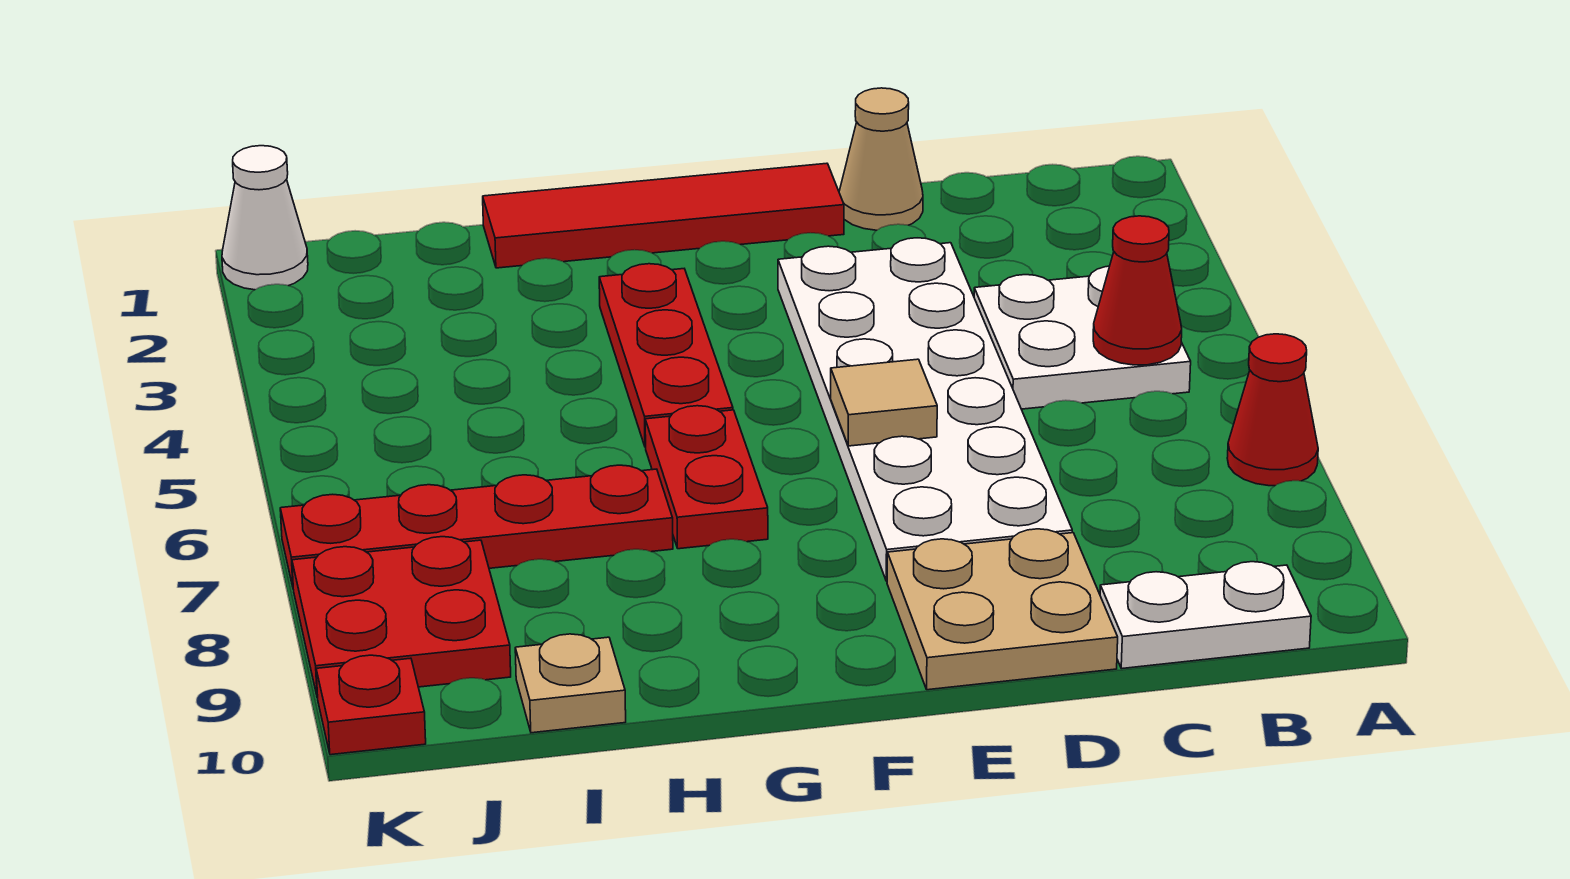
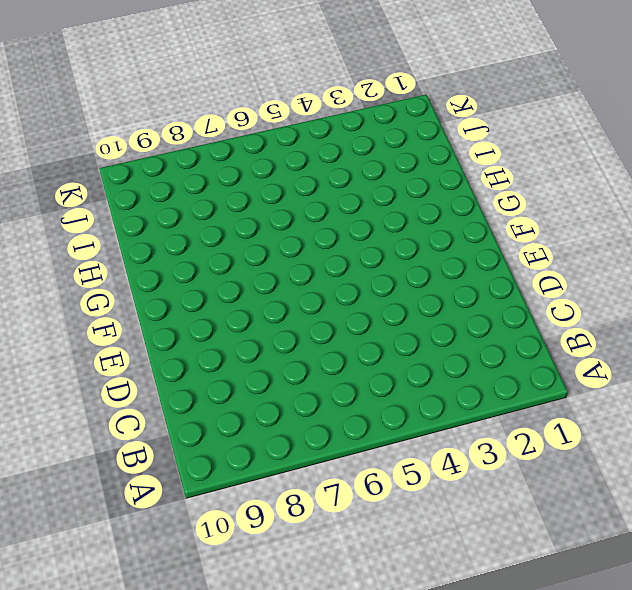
none -> red 1x1 cone [1227,334,1318,486]
none -> white 2x2 plate [974,266,1191,409]
none -> white 1x2 plate [1100,562,1311,669]

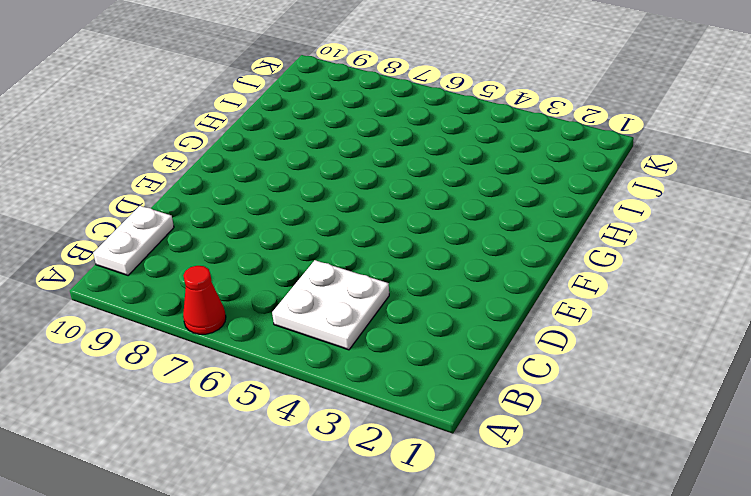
none -> tan 1x1 cone [839,88,923,230]
none -> white 2x6 plate [778,238,1072,581]
none -> tan 2x2 plate [887,529,1118,690]

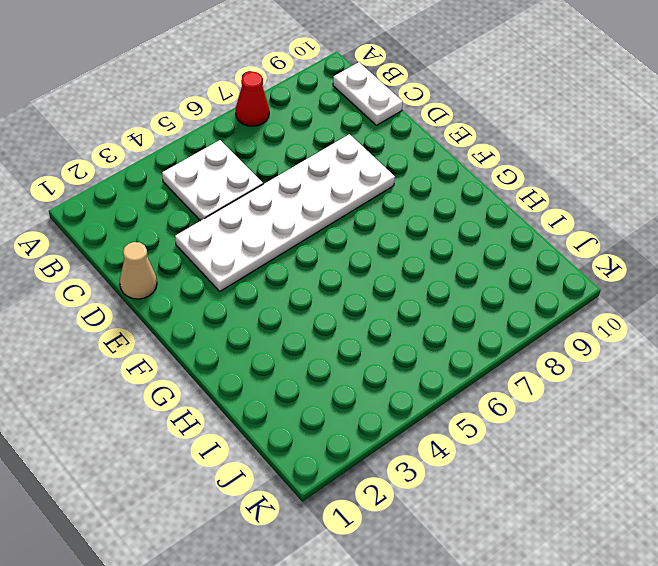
none -> tan 2x2 plate [887,529,1118,690]
none -> red 1x4 tile [483,163,844,268]
none -> red 1x3 plate [599,264,733,447]

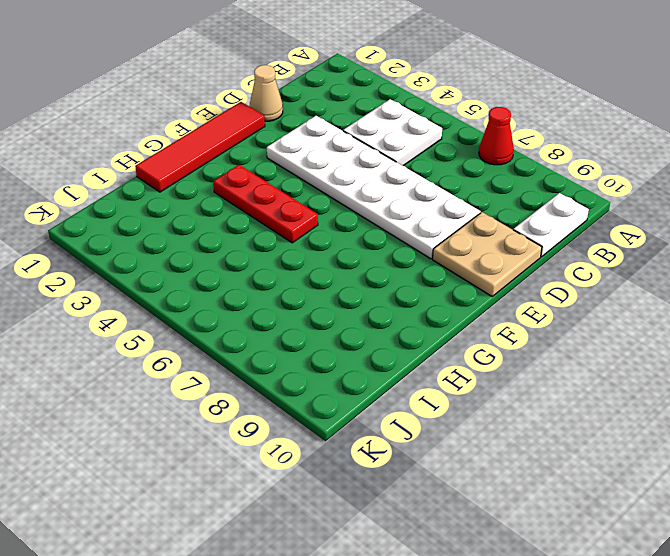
none -> red 1x2 plate [645,406,768,549]
none -> red 1x4 plate [280,465,673,587]
none -> tan 1x1 plate [515,634,626,733]

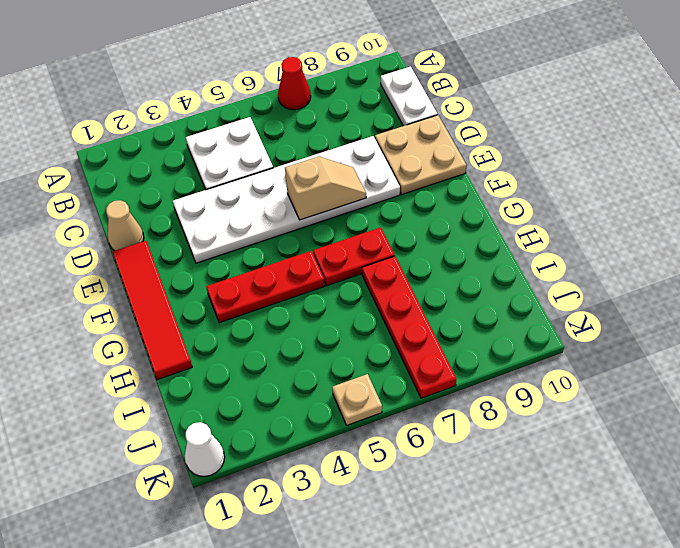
tan 1x2 slope [285,157,366,220] -> tan 1x1 tile [831,359,937,446]
tan 1x1 plate [332,374,382,425] -> tan 1x1 plate moved to [515,634,626,733]
none -> red 2x2 plate [292,537,511,698]
none -> red 1x1 plate [316,655,426,755]
none -> red 1x1 cone [1093,216,1182,365]

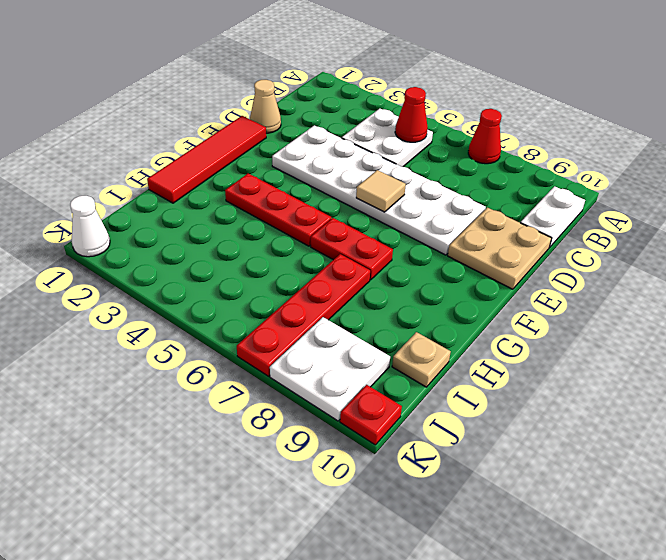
white 2x2 plate [270,317,390,421] -> red 2x2 plate [292,537,511,698]

